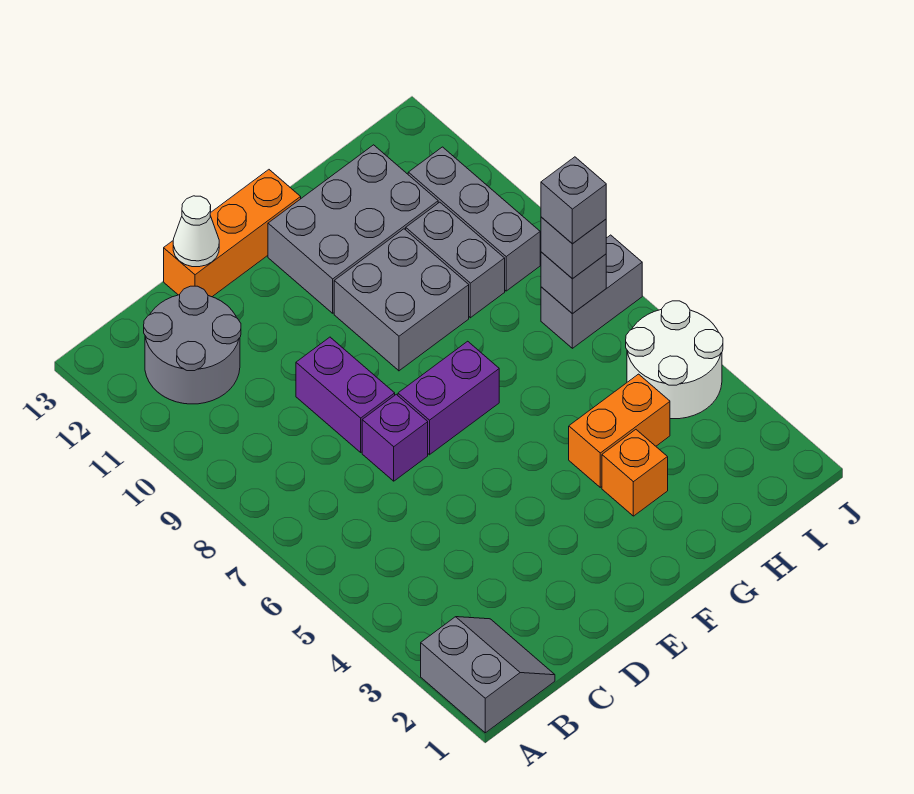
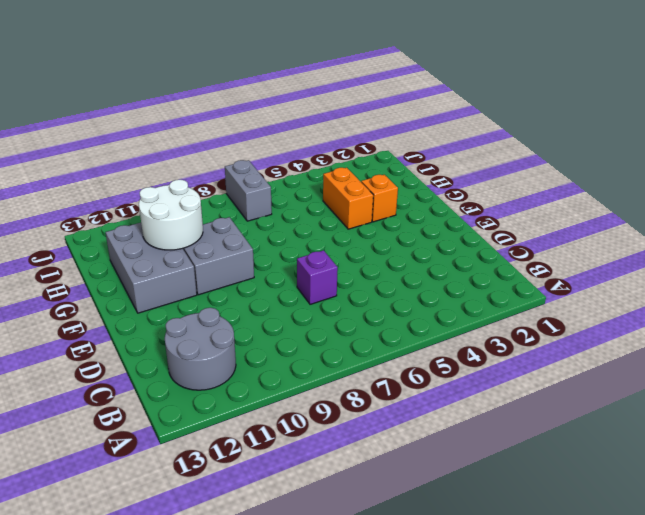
white 2x2 round brick [139,180,203,250] -> white 2x2 round brick moved to [626,301,723,419]
none -> grey 2x2 slope [421,617,555,733]
none -> purple 1x2 brick [296,337,395,452]
none -> orange 1x3 brick [164,170,301,297]

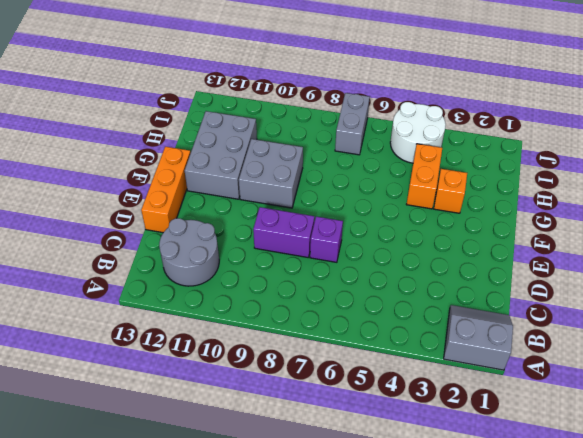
none -> purple 1x2 brick [398,341,499,455]
none -> grey 1x2 brick [406,202,505,318]
none -> grey 1x3 brick [408,147,540,291]

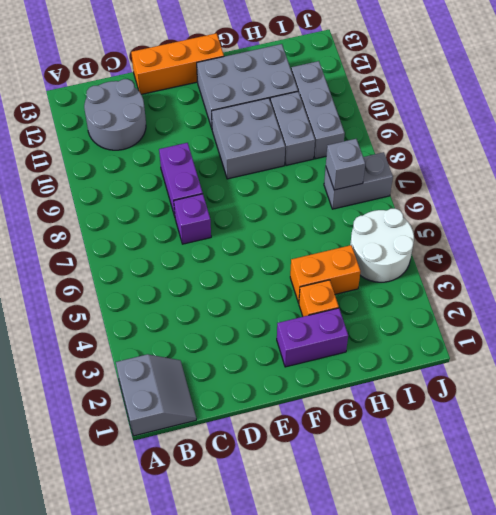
purple 1x2 brick [277,308,348,367] -> purple 1x2 brick moved to [398,341,499,455]
none -> white 1x1 cone [173,196,219,267]
none -> grey 1x1 brick [541,217,606,278]
none -> grey 1x1 brick [541,157,606,244]

